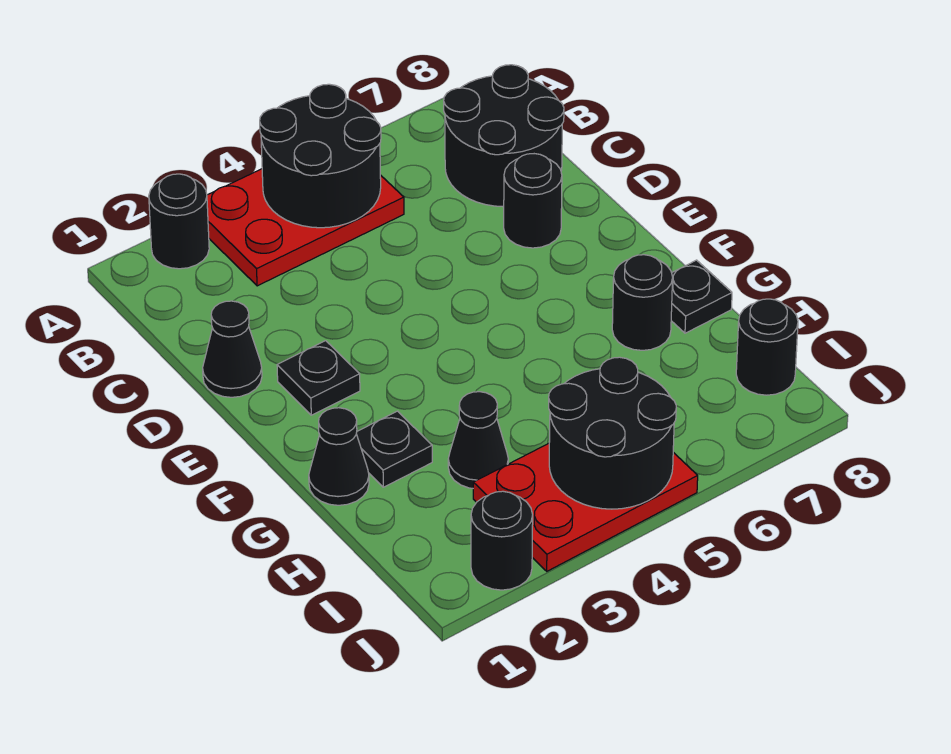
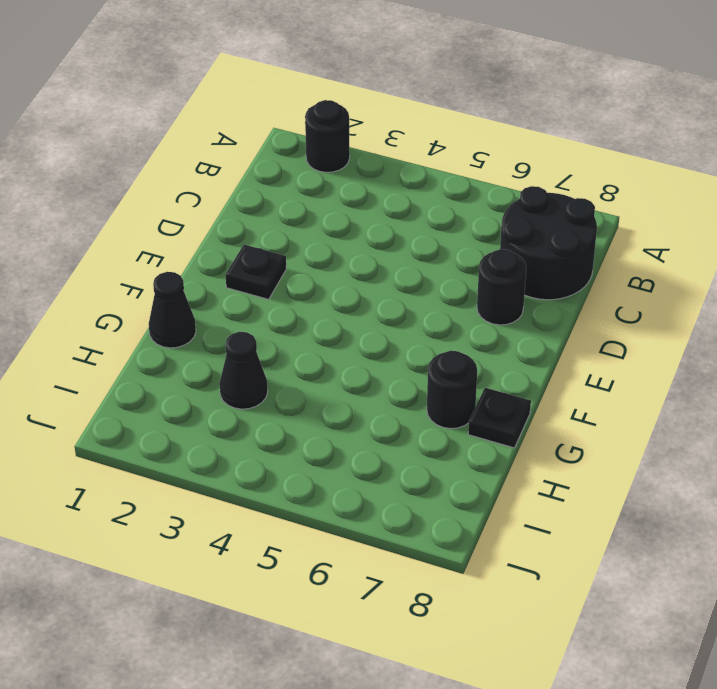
none -> red 2x3 plate [207,169,404,286]
none -> black 1x1 cone [203,301,262,397]
none -> black 1x1 plate [356,411,432,487]

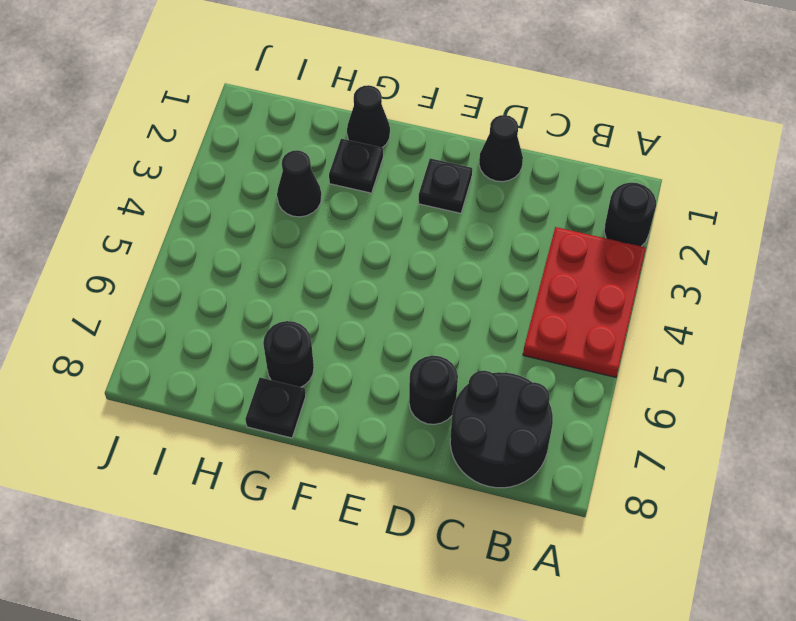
none -> red 2x3 plate [473,443,698,571]
none -> black 1x1 round brick [736,299,798,395]
none -> black 1x1 round brick [471,491,533,590]

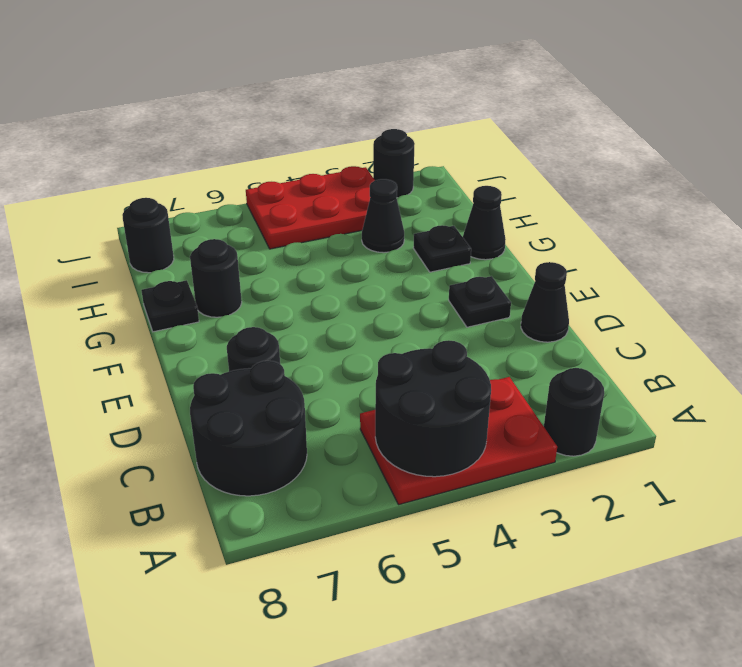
none -> black 2x2 round brick [549,357,676,509]

